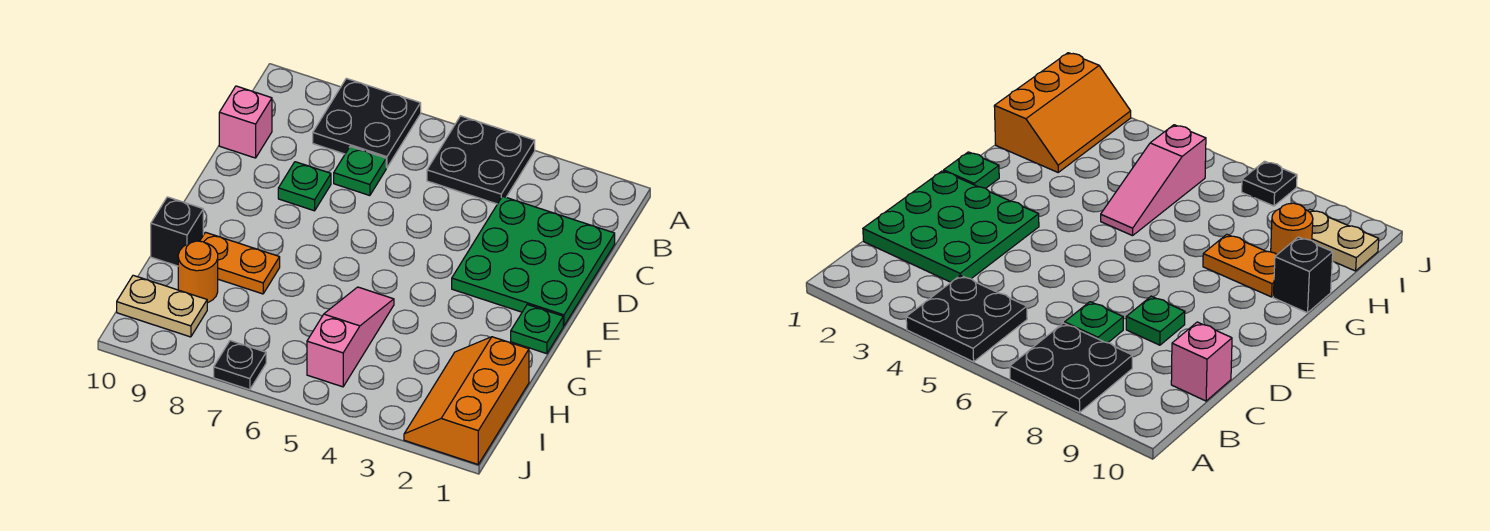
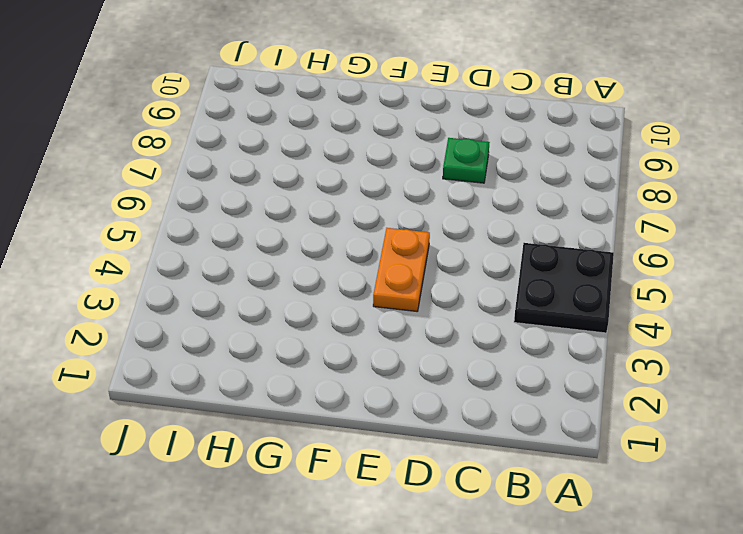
orange 1x2 plate [373,228,430,311] -> orange 1x2 plate moved to [200,232,280,294]
none -> black 2x2 plate [313,78,421,168]
none -> green 3x3 plate [452,196,615,326]
none -> green 1x1 plate [334,146,386,196]

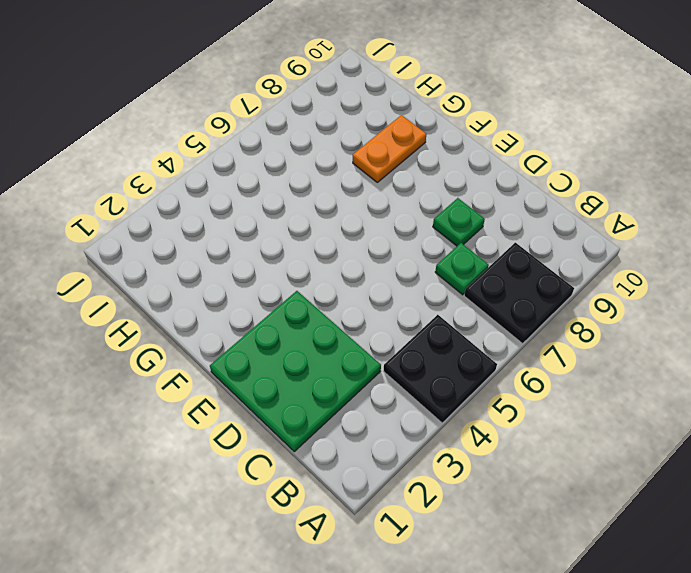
none -> pink 1x1 brick [219,86,272,158]
none -> green 1x1 plate [511,305,563,354]
none -> pink 1x3 slope [307,287,394,387]

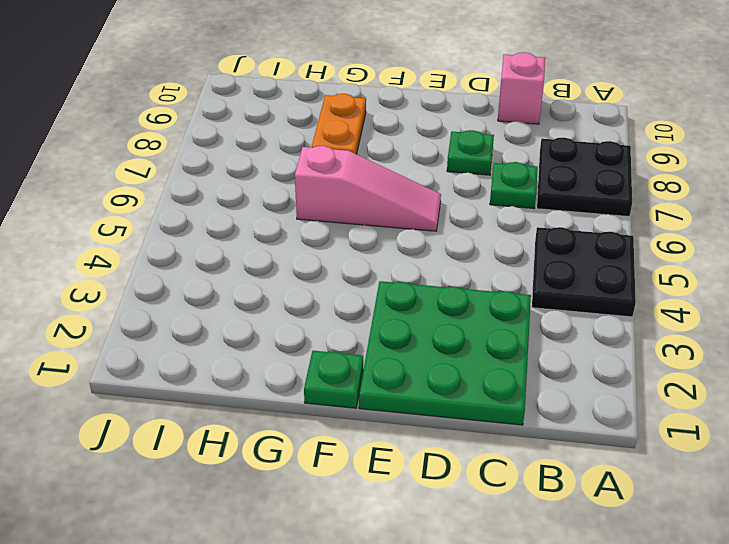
pink 1x3 slope [295,146,441,231] -> pink 1x3 slope moved to [307,287,394,387]
none -> black 1x1 brick [151,197,203,266]
none -> orange 2x3 slope [404,337,529,464]
none -> orange 1x1 round brick [178,241,218,303]

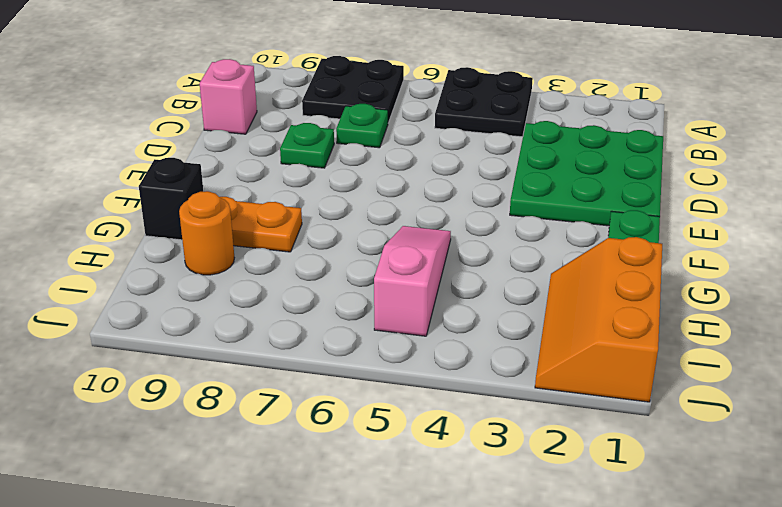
none -> tan 1x2 plate [117,275,207,337]
none -> black 1x1 plate [214,341,266,390]

